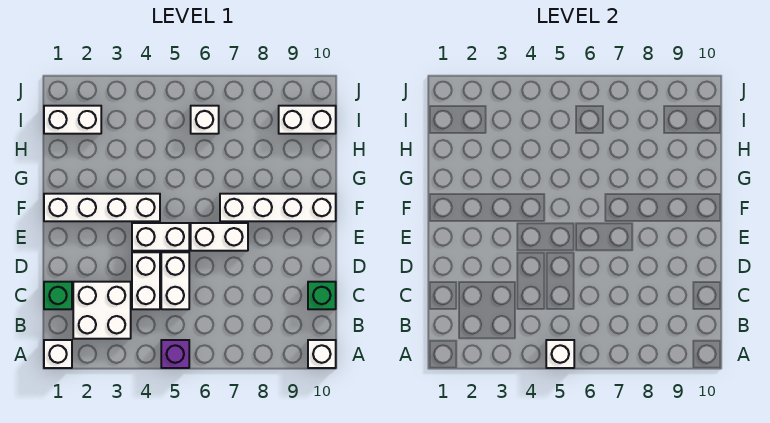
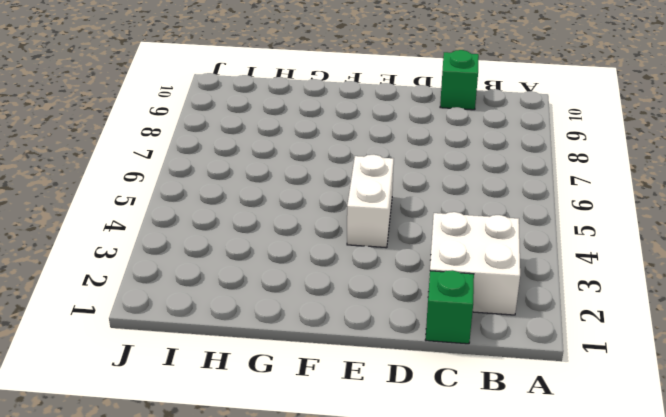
none -> white 1x1 brick [44,340,72,368]
none -> purple 1x1 brick [161,340,189,368]
none -> white 1x1 brick [308,340,336,368]

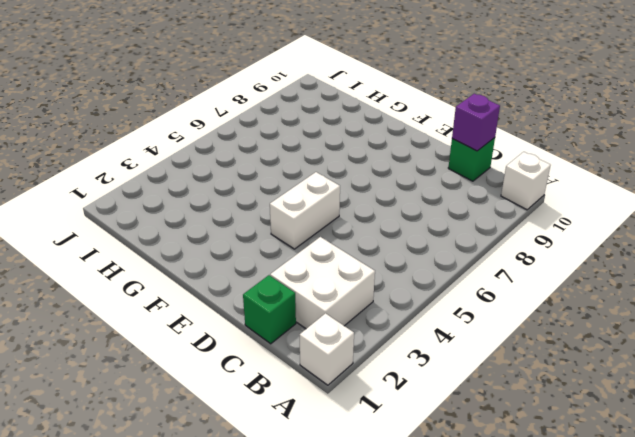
purple 1x1 brick [452,94,500,151] -> purple 1x1 brick moved to [161,340,189,368]
none -> white 1x2 brick [132,252,160,309]
none -> white 1x2 brick [161,252,189,309]
none -> white 1x2 brick [191,223,248,251]

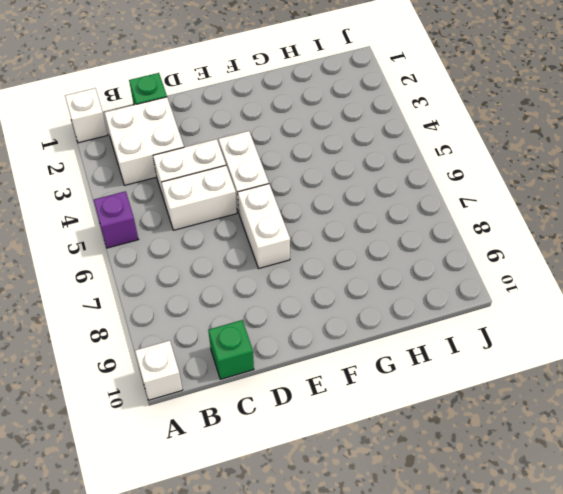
none -> white 1x4 brick [44,194,160,221]
none -> white 1x4 brick [220,194,336,221]
none -> white 1x2 brick [44,106,101,134]

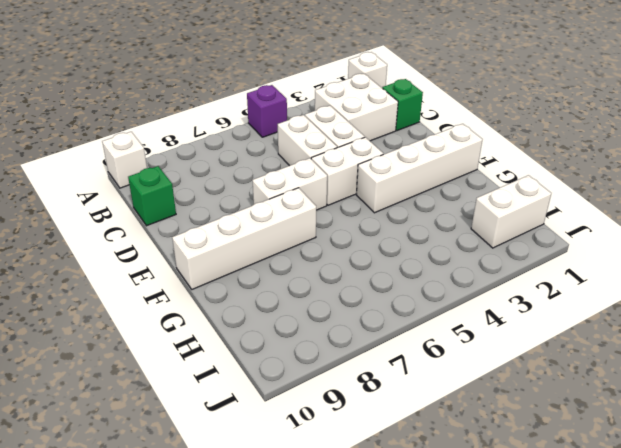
none -> white 1x1 brick [191,106,219,134]
none -> white 1x2 brick [279,106,336,134]
none -> white 1x1 brick [546,340,574,368]

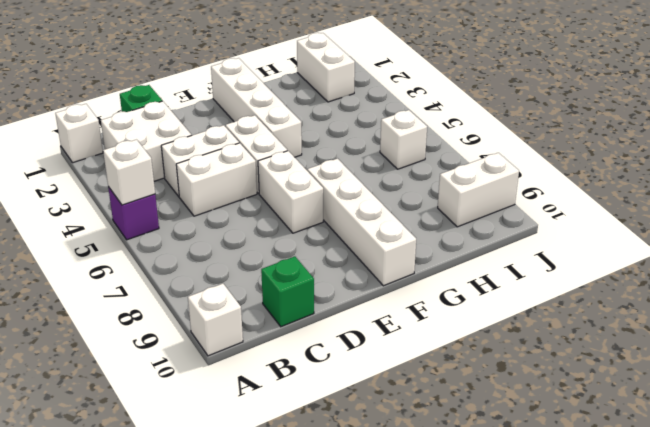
white 1x2 brick [438,153,519,227] -> white 1x2 brick turned to [279,106,336,134]

